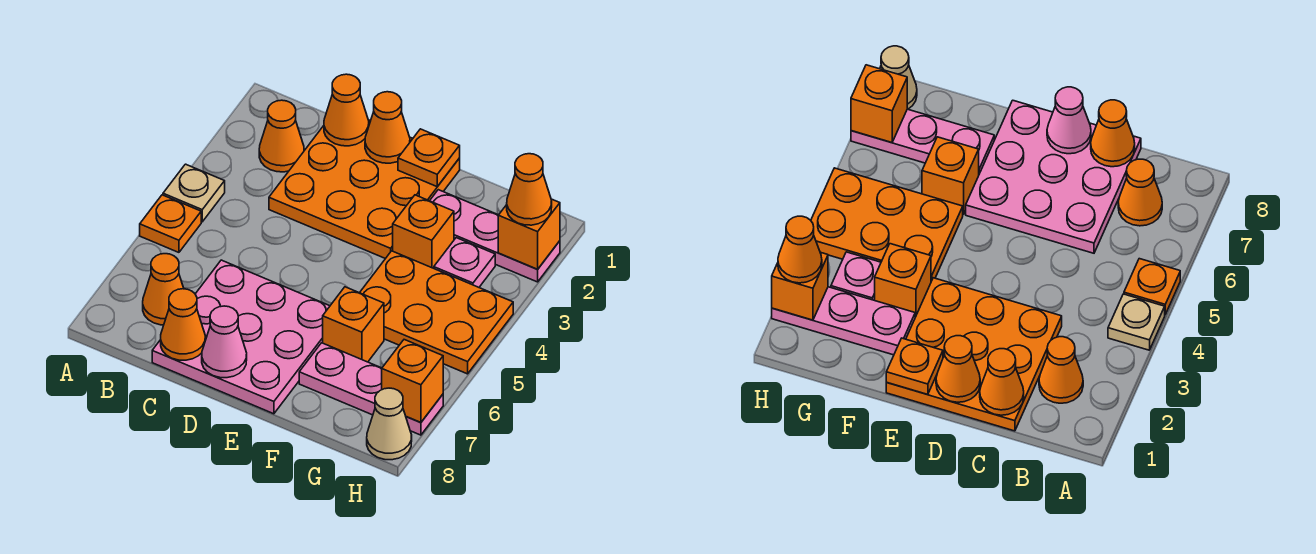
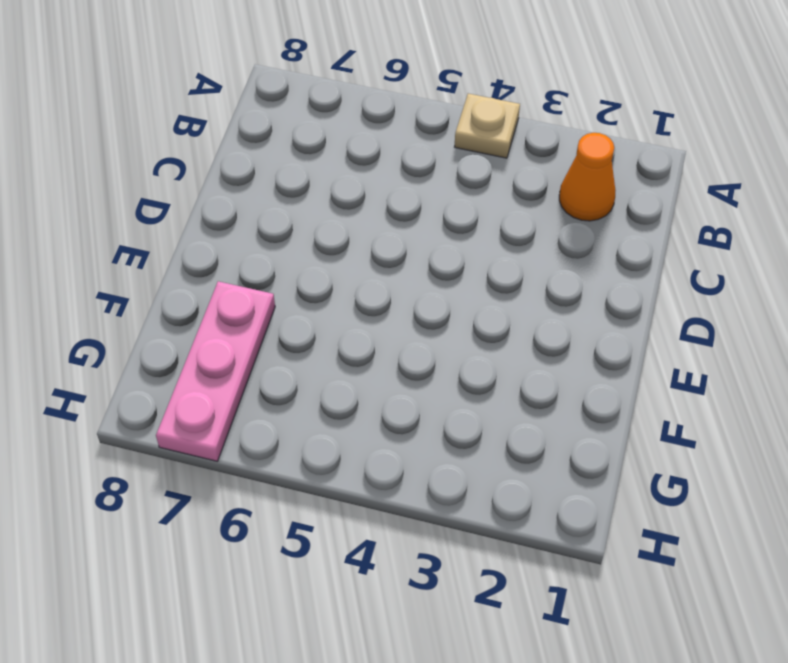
none -> orange 1x1 plate [140,195,201,252]
none -> orange 1x1 cone [143,254,184,325]
none -> orange 3x3 plate [269,120,460,259]

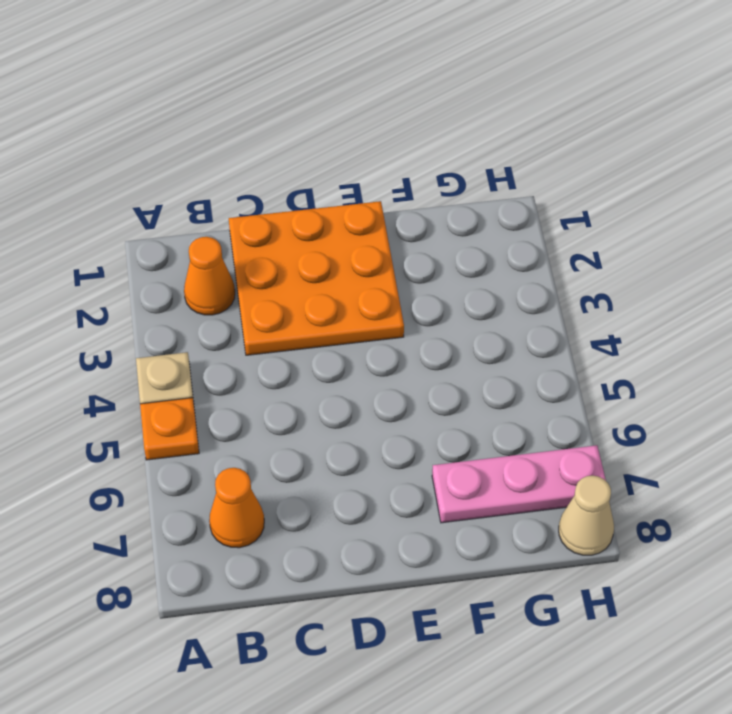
none -> pink 3x3 plate [152,260,330,414]
none -> pink 1x3 plate [430,190,560,282]
none -> orange 1x1 brick [393,195,454,268]

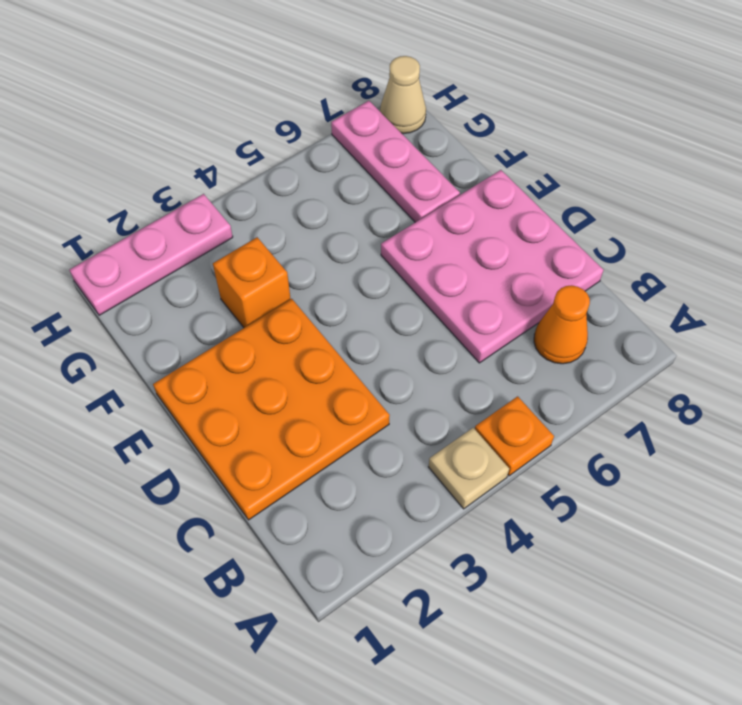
pink 1x3 plate [70,194,233,315] -> pink 1x3 plate turned to [430,190,560,282]
none -> orange 1x1 cone [259,100,304,172]
none -> orange 2x3 plate [360,251,513,374]
none -> orange 1x1 brick [323,287,384,362]

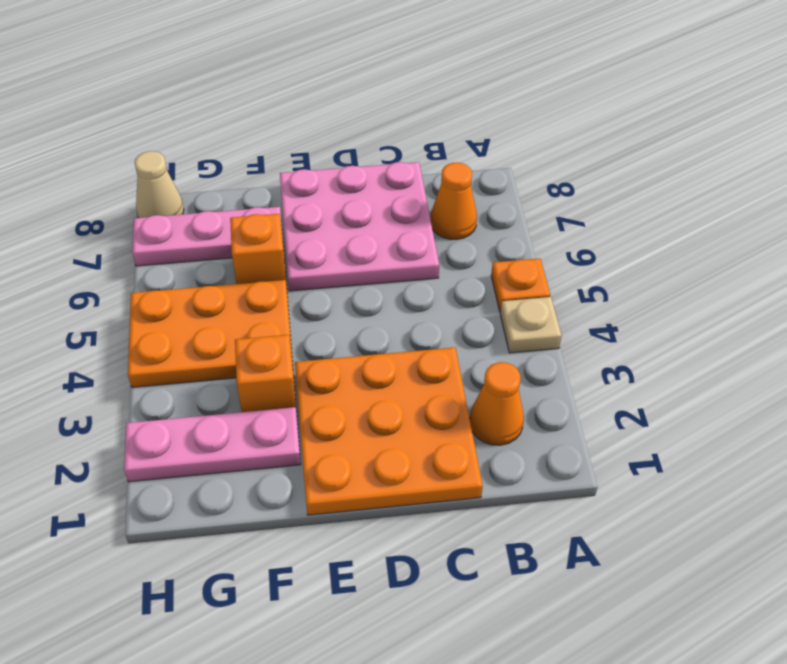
none -> pink 1x1 plate [434,238,495,287]
none -> orange 1x1 cone [324,74,369,146]
none -> orange 1x1 cone [161,289,205,360]

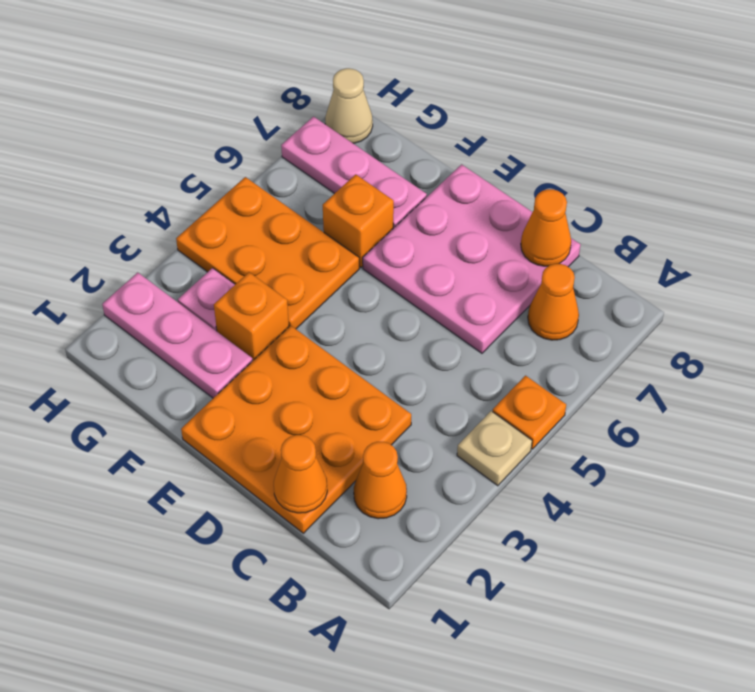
none -> orange 1x1 cone [365,92,410,163]
none -> pink 1x1 cone [202,306,247,378]
none -> orange 1x1 plate [398,129,460,187]

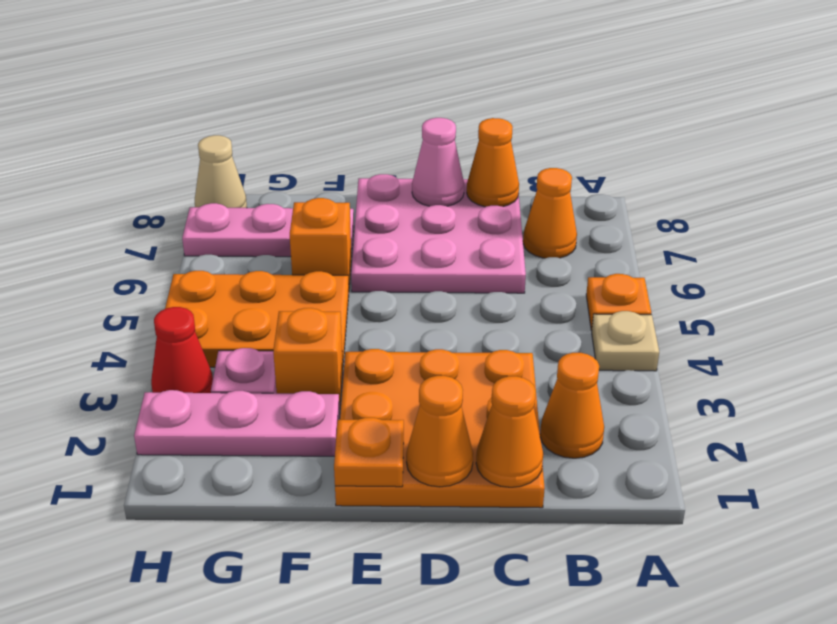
red 1x1 cone [151,307,213,393] -> none
none -> orange 1x1 brick [498,199,560,269]
none -> orange 1x1 brick [382,340,443,423]
none -> orange 1x1 cone [507,154,552,225]

